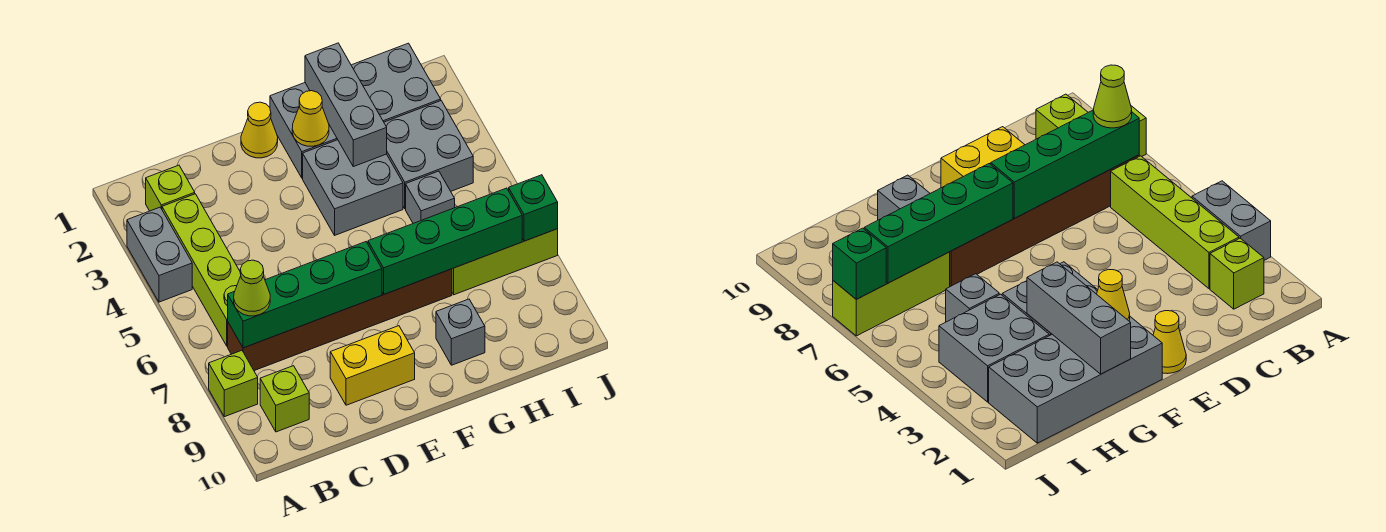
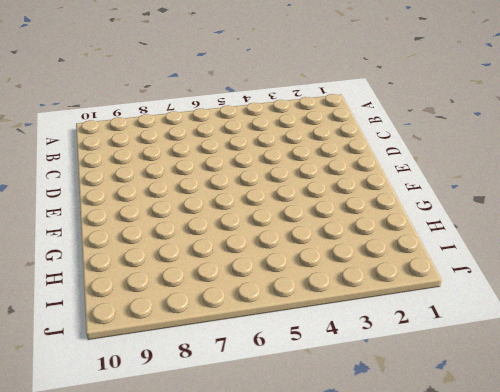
none -> grey 1x2 brick [127,207,192,302]
none -> lime 1x1 brick [209,351,258,417]
none -> lime 1x1 brick [146,165,195,211]

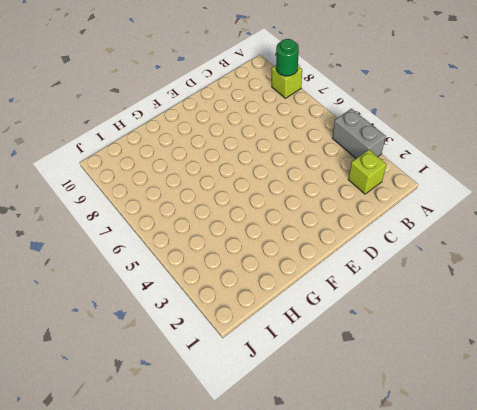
green 1x1 round brick [276,39,299,76] -> none
none -> lime 1x4 brick [162,194,241,346]
none -> brown 1x6 brick [228,269,452,371]
none -> lime 1x1 brick [260,366,309,432]

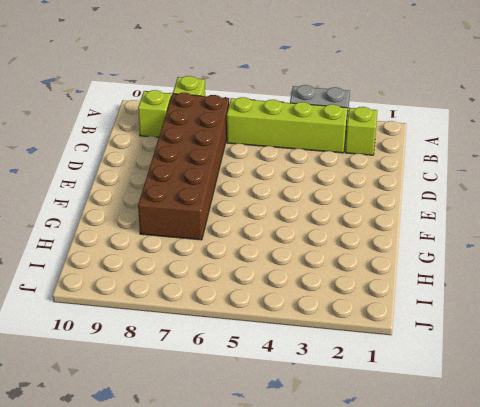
brown 2x6 brick [138,93,229,240] -> brown 1x6 brick [228,269,452,371]
none -> yellow 1x2 brick [330,326,415,405]
none -> yellow 1x1 cone [241,102,278,158]
none -> grey 2x4 brick [270,43,441,178]

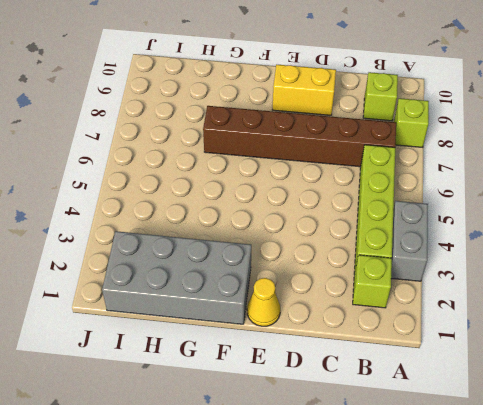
none -> grey 2x2 brick [303,140,403,235]
none -> grey 1x1 brick [436,299,485,365]
none -> grey 2x2 brick [384,101,473,209]

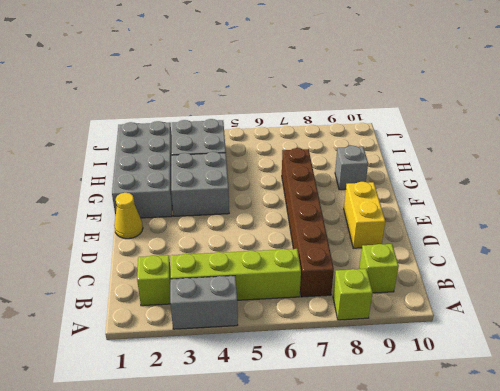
none -> grey 1x1 brick [406,171,455,223]
none -> lime 1x3 brick [452,229,558,295]
none -> green 1x4 brick [228,242,382,348]

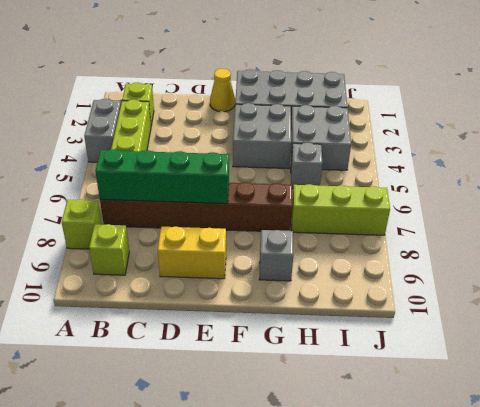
none -> yellow 1x1 cone [292,91,329,146]
none -> green 1x4 brick [368,188,522,294]
none -> grey 1x3 brick [305,43,387,167]

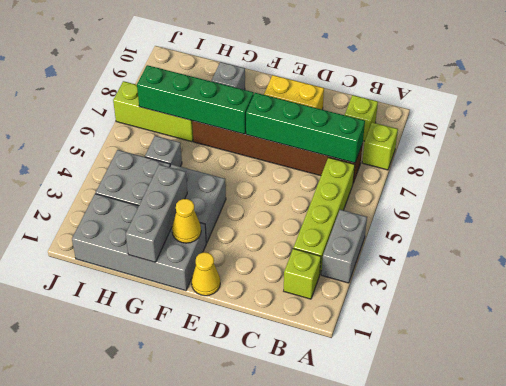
none -> green 1x1 brick [509,175,558,241]
none -> lime 1x1 cone [234,260,270,316]

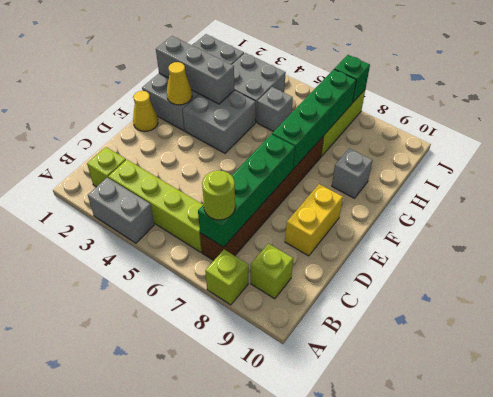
lime 1x1 round brick [202,171,235,220] -> lime 1x1 cone [234,260,270,316]

